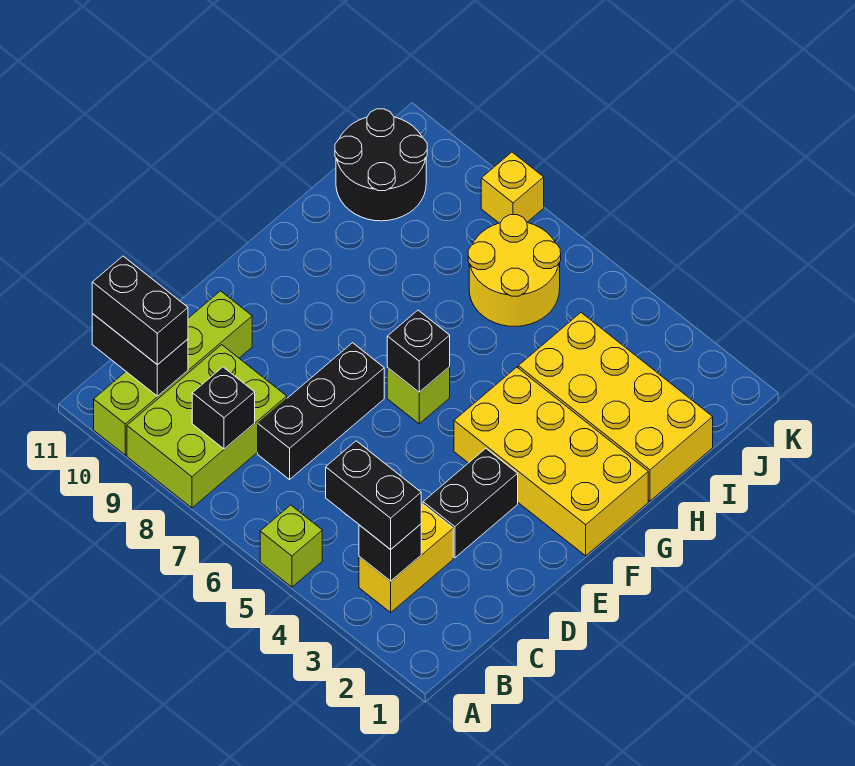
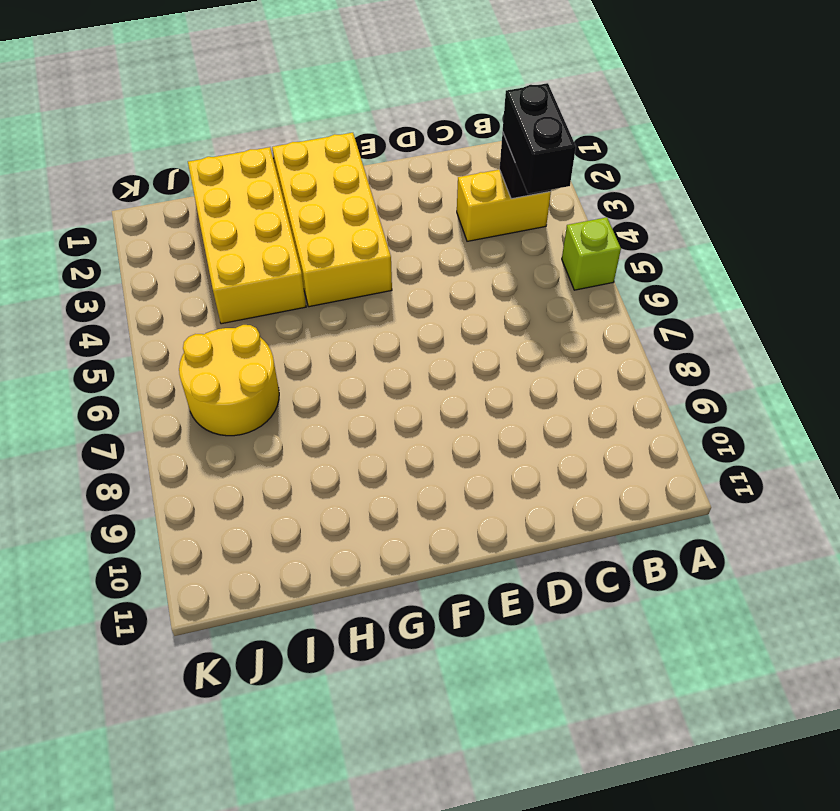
none -> lime 2x3 brick [127,345,287,508]
none -> lime 1x4 brick [94,291,252,455]
none -> black 1x3 brick [258,343,384,480]

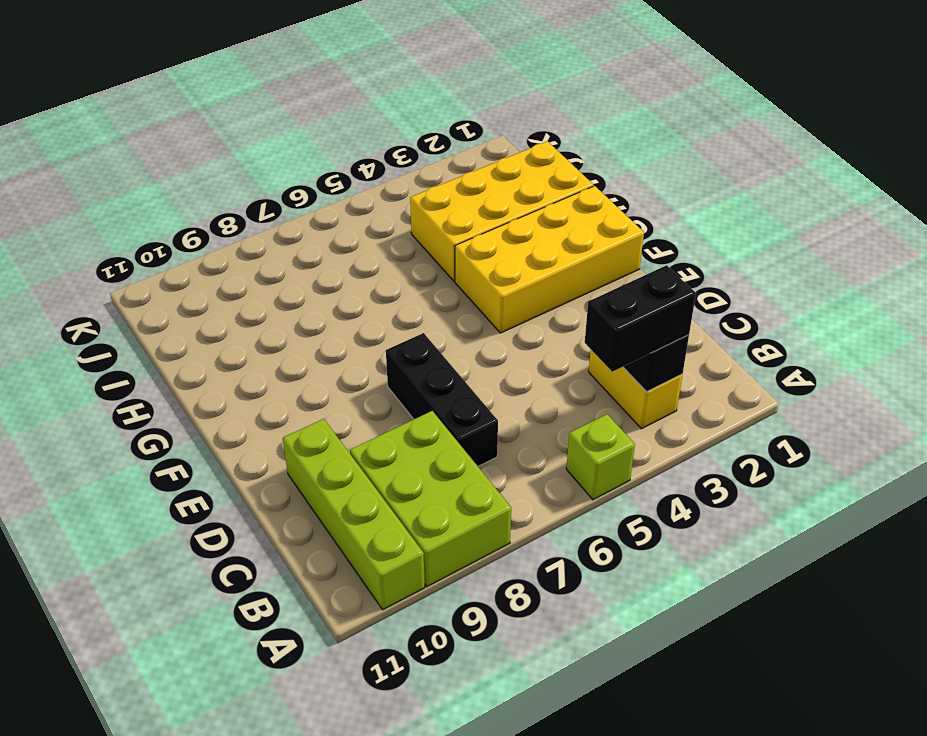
none -> black 1x2 brick [423,448,518,558]
none -> lime 1x1 brick [387,367,450,424]
none -> yellow 2x2 round brick [468,215,561,327]

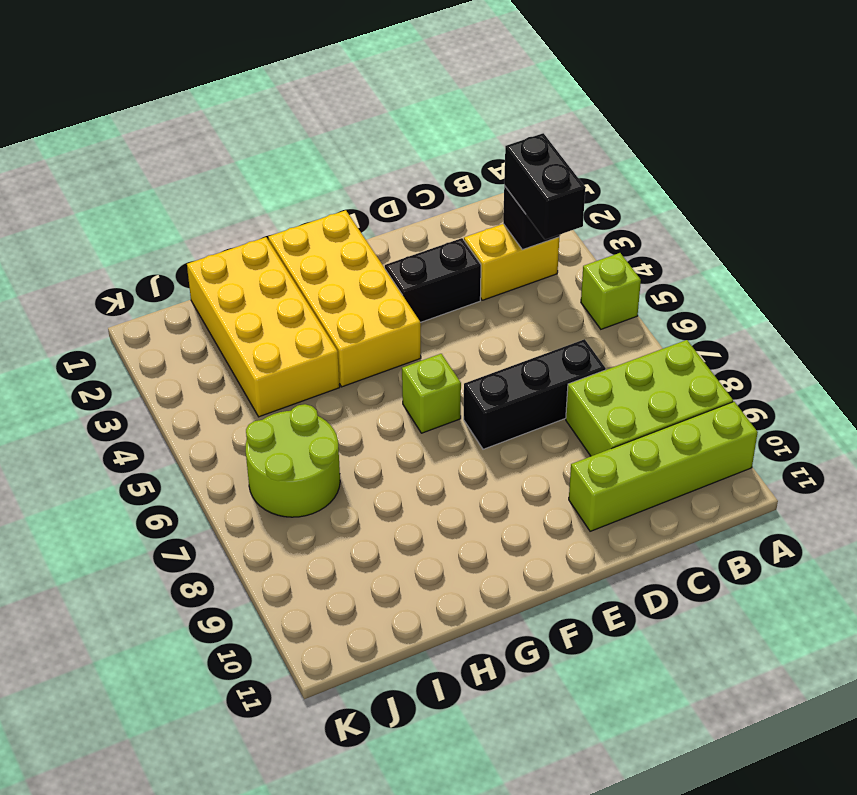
lime 2x2 round brick [246,404,340,517] -> yellow 2x2 round brick [468,215,561,327]
none -> black 2x2 round brick [335,109,427,221]
none -> yellow 1x1 brick [481,152,544,223]
none -> black 1x1 brick [192,367,255,449]

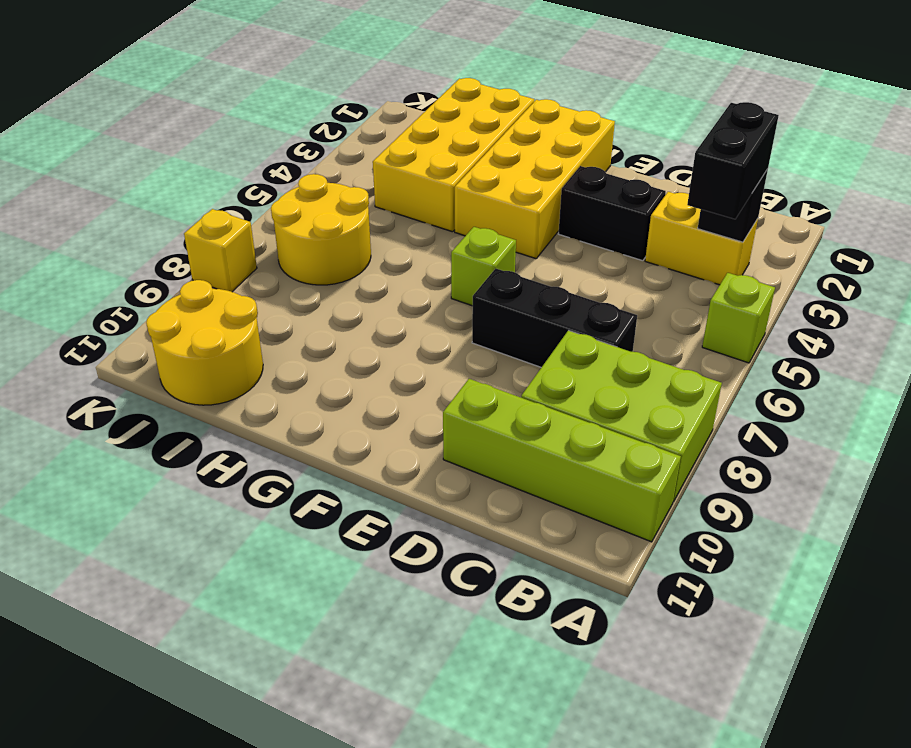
yellow 2x2 round brick [146,280,263,405] -> black 2x2 round brick [335,109,427,221]
none -> black 1x1 brick [192,367,255,449]
none -> black 1x2 brick [92,314,188,396]
none -> black 1x1 brick [387,310,450,392]

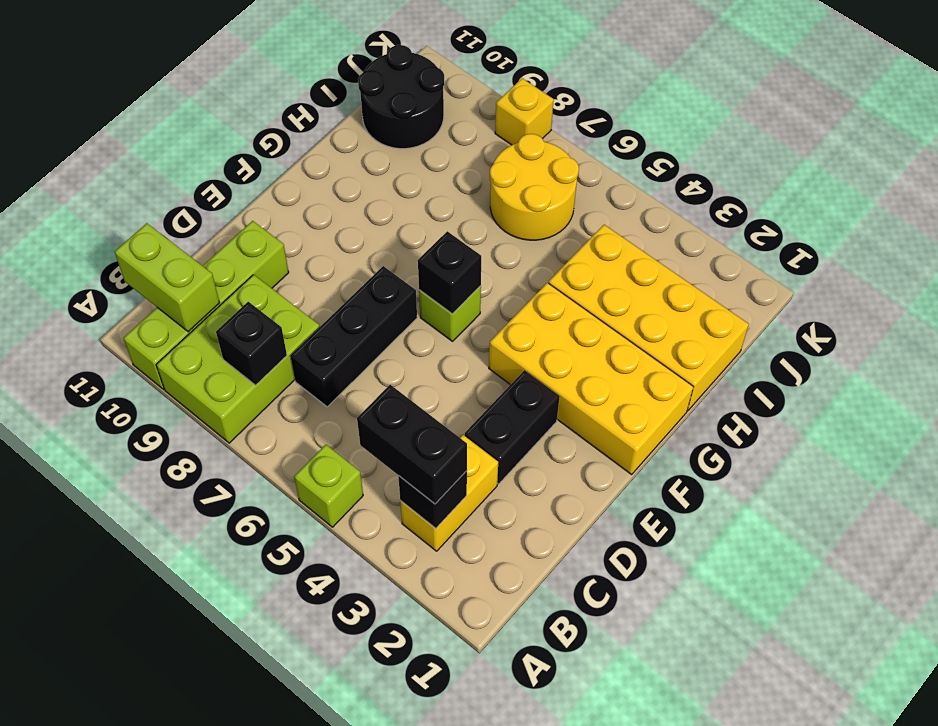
lime 1x2 brick [114,223,220,332] -> black 1x2 brick [92,314,188,396]
none -> black 1x2 brick [92,256,188,365]

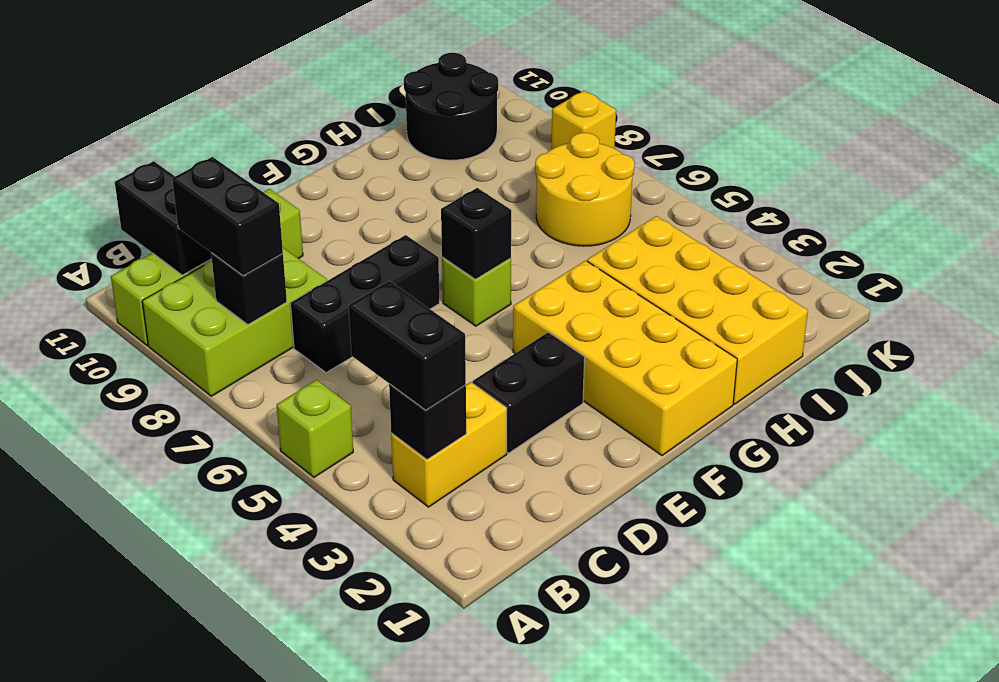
black 1x2 brick [172,157,283,276] -> black 1x2 brick moved to [92,256,188,365]

